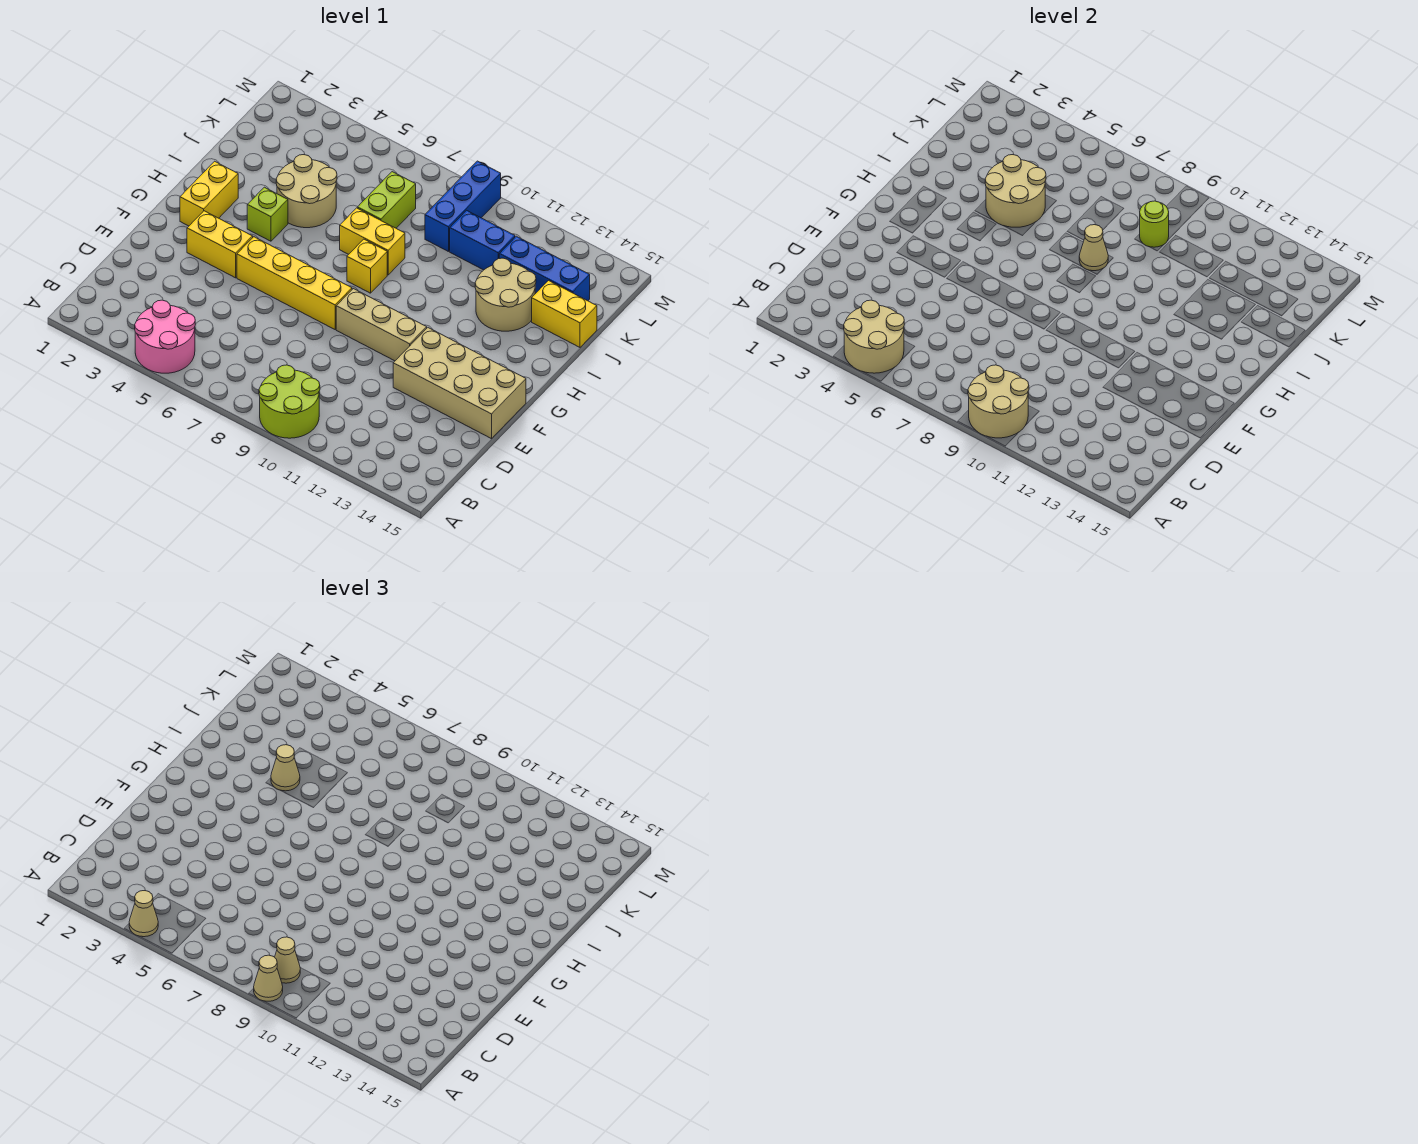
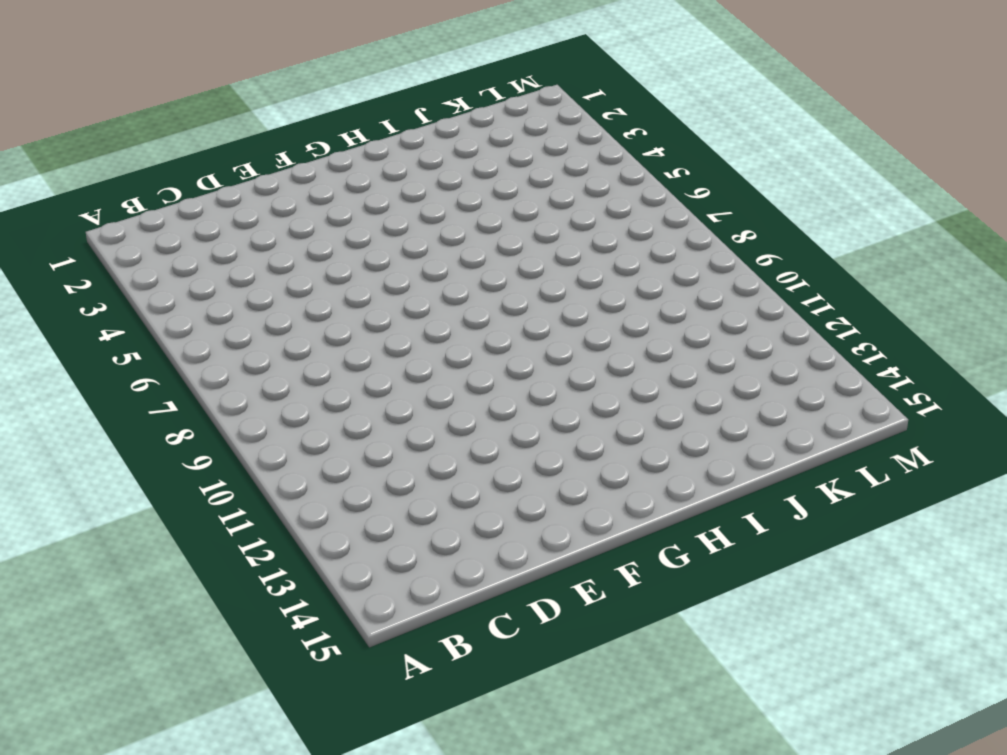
none -> pink 2x2 round brick [135,300,195,373]
none -> lime 2x2 round brick [259,365,320,438]
none -> tan 2x4 brick [393,328,526,439]

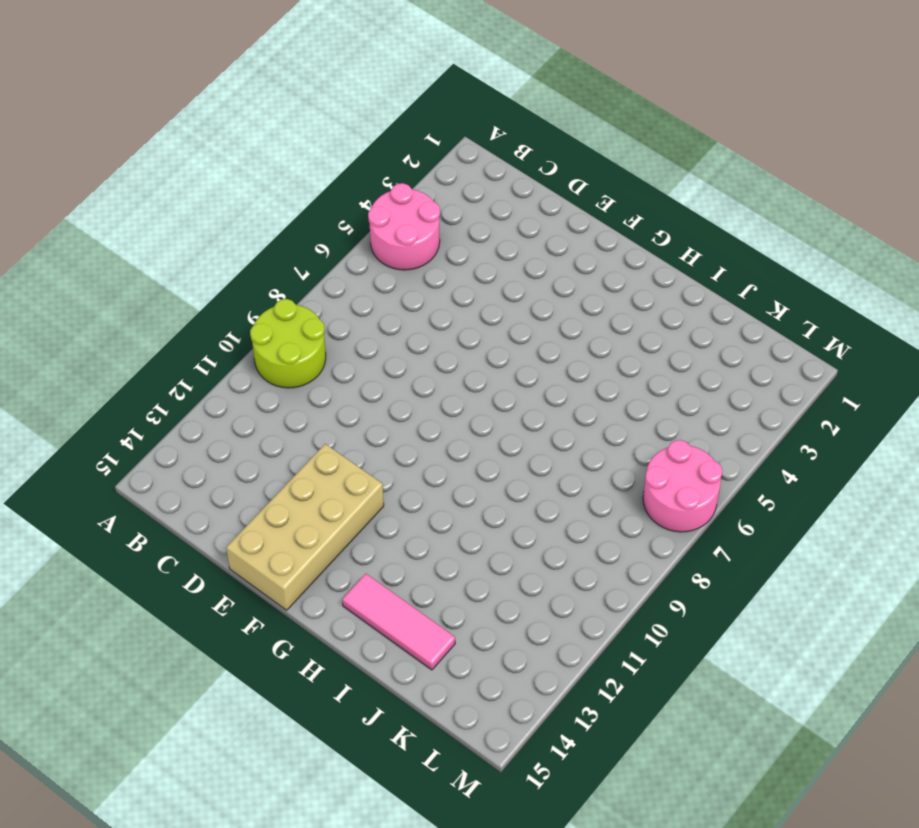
pink 1x3 tile [342,574,455,670] -> yellow 1x2 brick [532,281,597,347]
pink 2x2 round brick [643,440,722,532] -> none
none -> yellow 1x2 brick [187,211,253,278]
none -> yellow 1x4 brick [237,237,352,329]
none -> tan 1x3 brick [336,289,427,361]

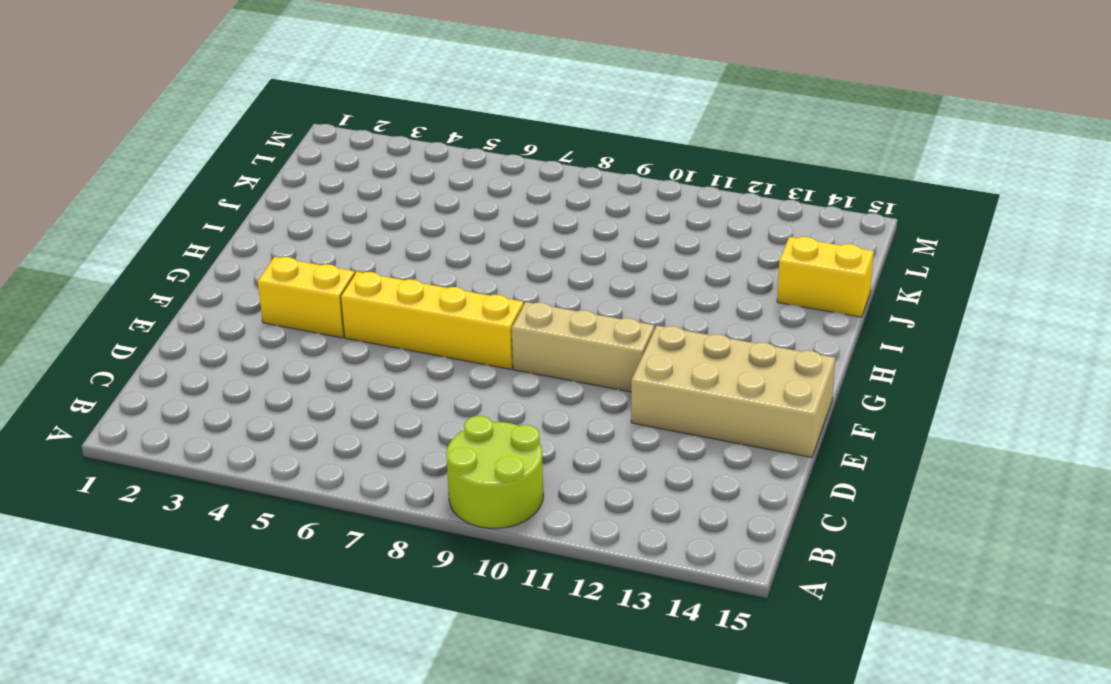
none -> pink 2x2 round brick [135,300,195,373]
none -> yellow 1x2 brick [180,161,238,226]
none -> lime 1x1 brick [247,187,288,241]

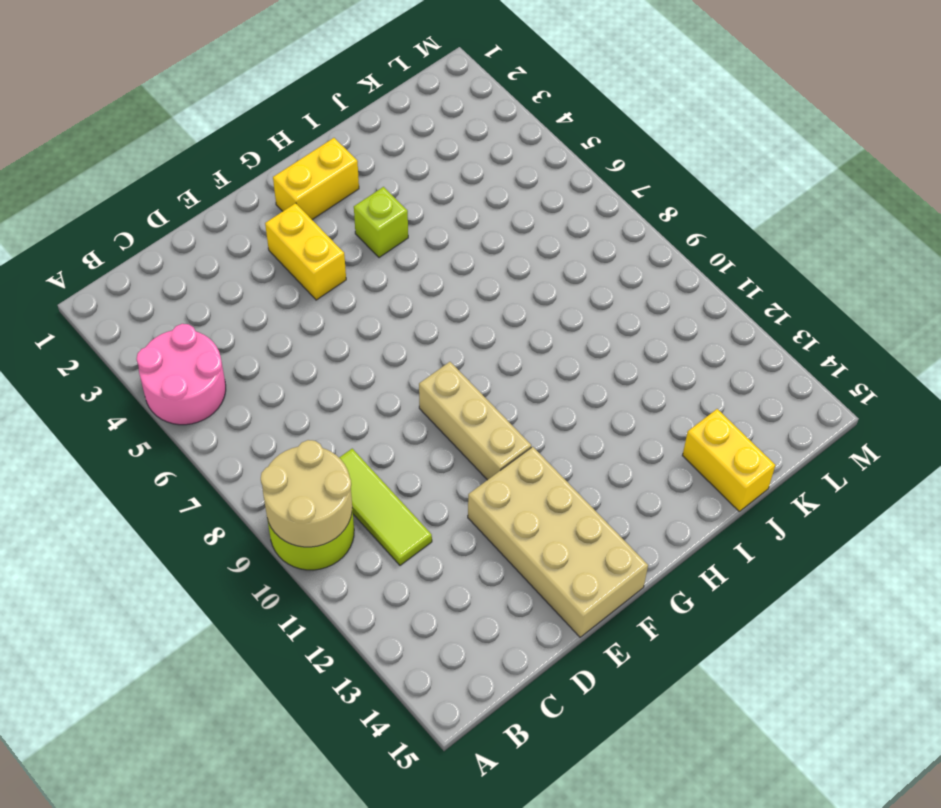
lime 1x3 tile [339,449,432,565] -> none
none -> yellow 1x4 brick [237,237,352,329]
none -> yellow 1x1 brick [347,239,387,293]
none -> tan 2x2 round brick [276,155,337,228]

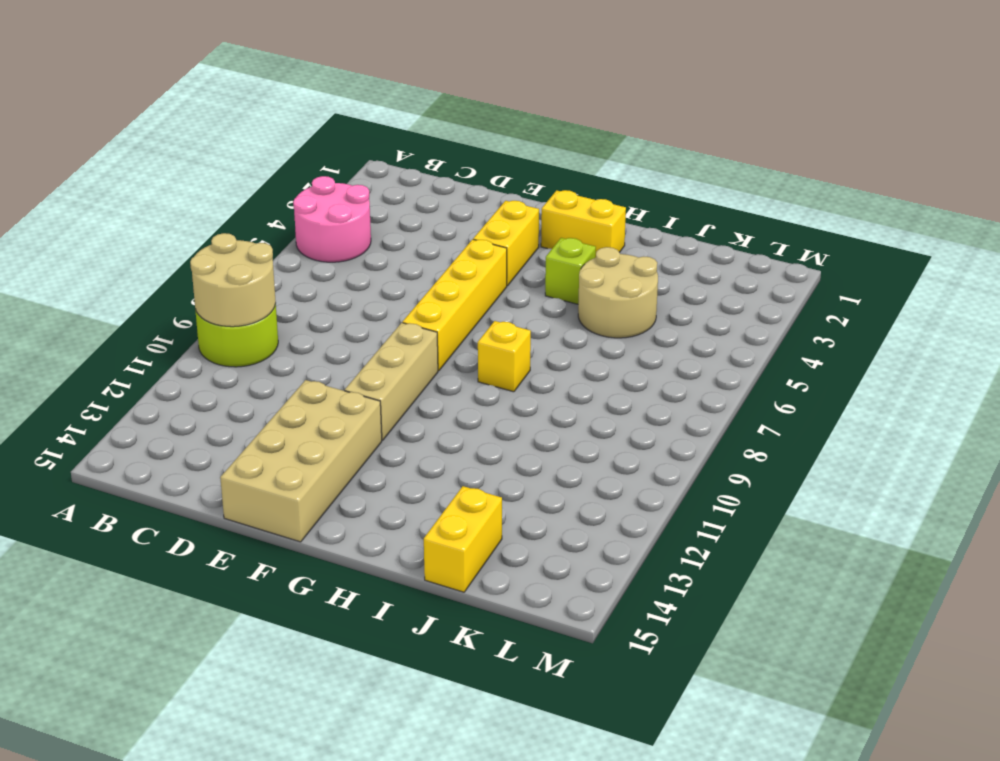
none -> yellow 1x2 brick [340,208,405,275]
none -> tan 2x2 round brick [475,258,536,331]
none -> lime 1x2 brick [357,172,416,228]

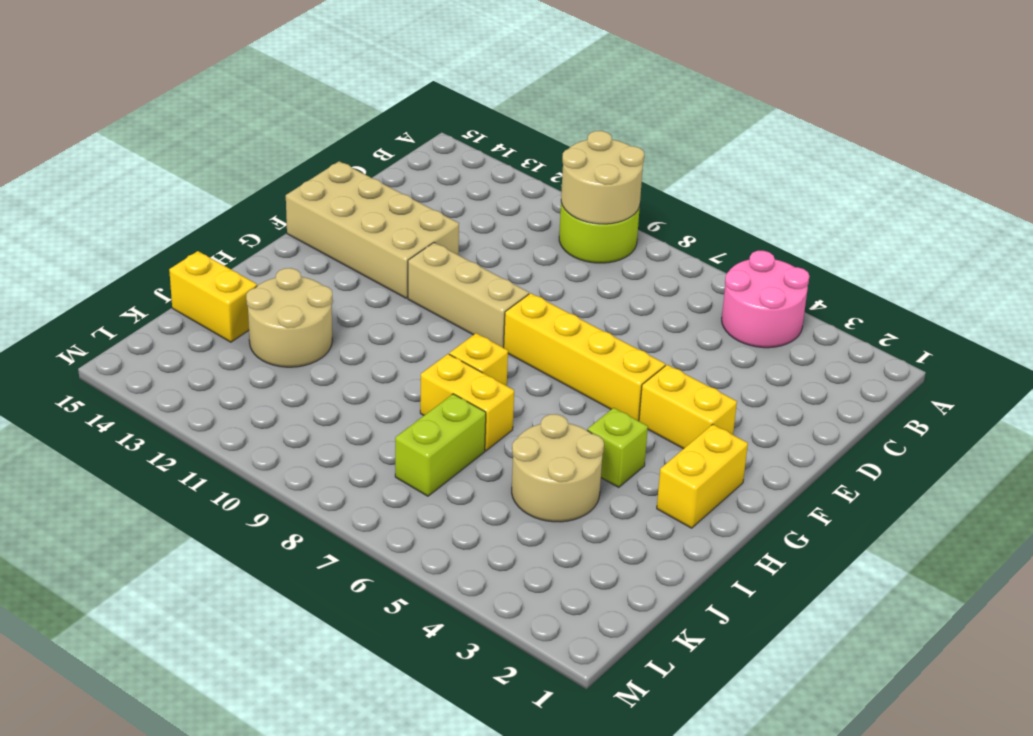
none -> blue 1x3 brick [425,161,501,252]
none -> blue 1x2 brick [450,210,515,270]
none -> blue 1x3 brick [499,236,590,301]

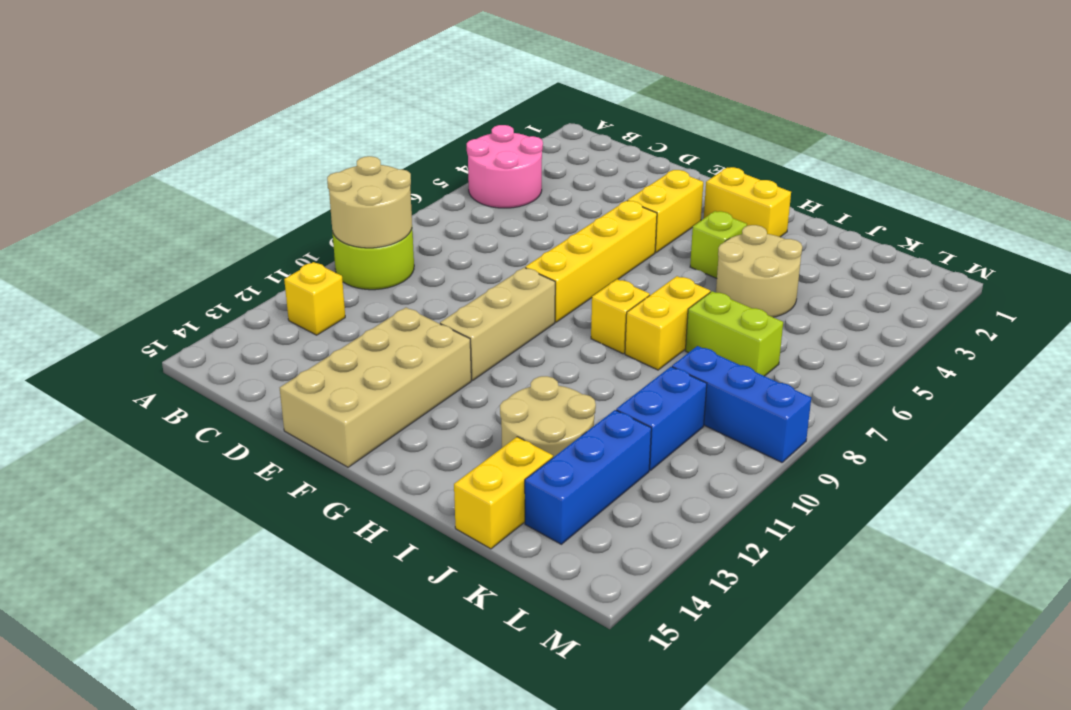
yellow 1x1 brick [284,262,345,335] -> none
none -> tan 2x2 round brick [844,300,904,373]
none -> tan 2x2 round brick [985,155,1046,227]
none -> tan 1x1 cone [1079,225,1108,271]

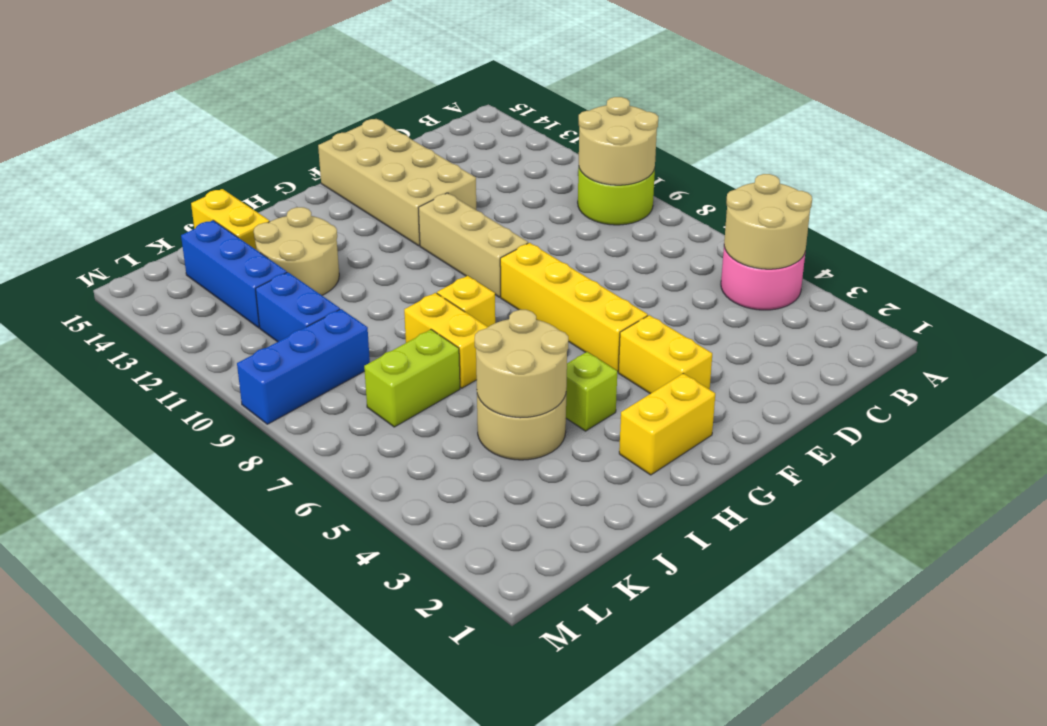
none -> tan 1x1 cone [1079,225,1108,271]
none -> lime 1x1 round brick [1140,201,1169,247]
none -> tan 1x1 cone [129,891,158,937]

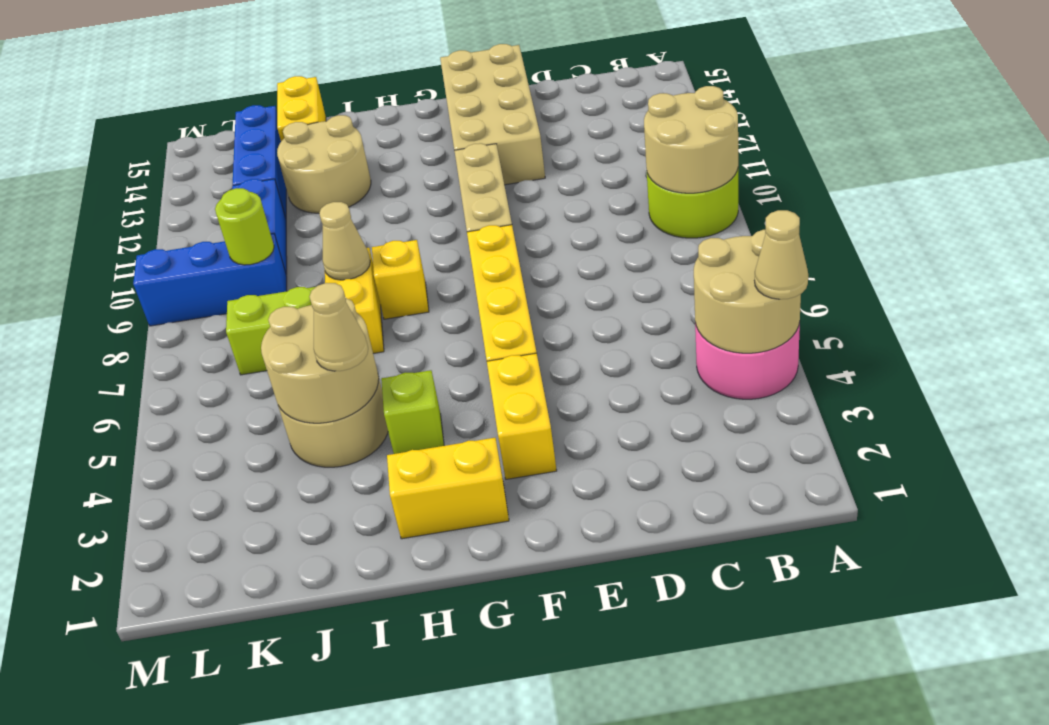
none -> tan 1x1 cone [254,955,283,1001]
none -> tan 1x1 cone [275,937,300,983]

